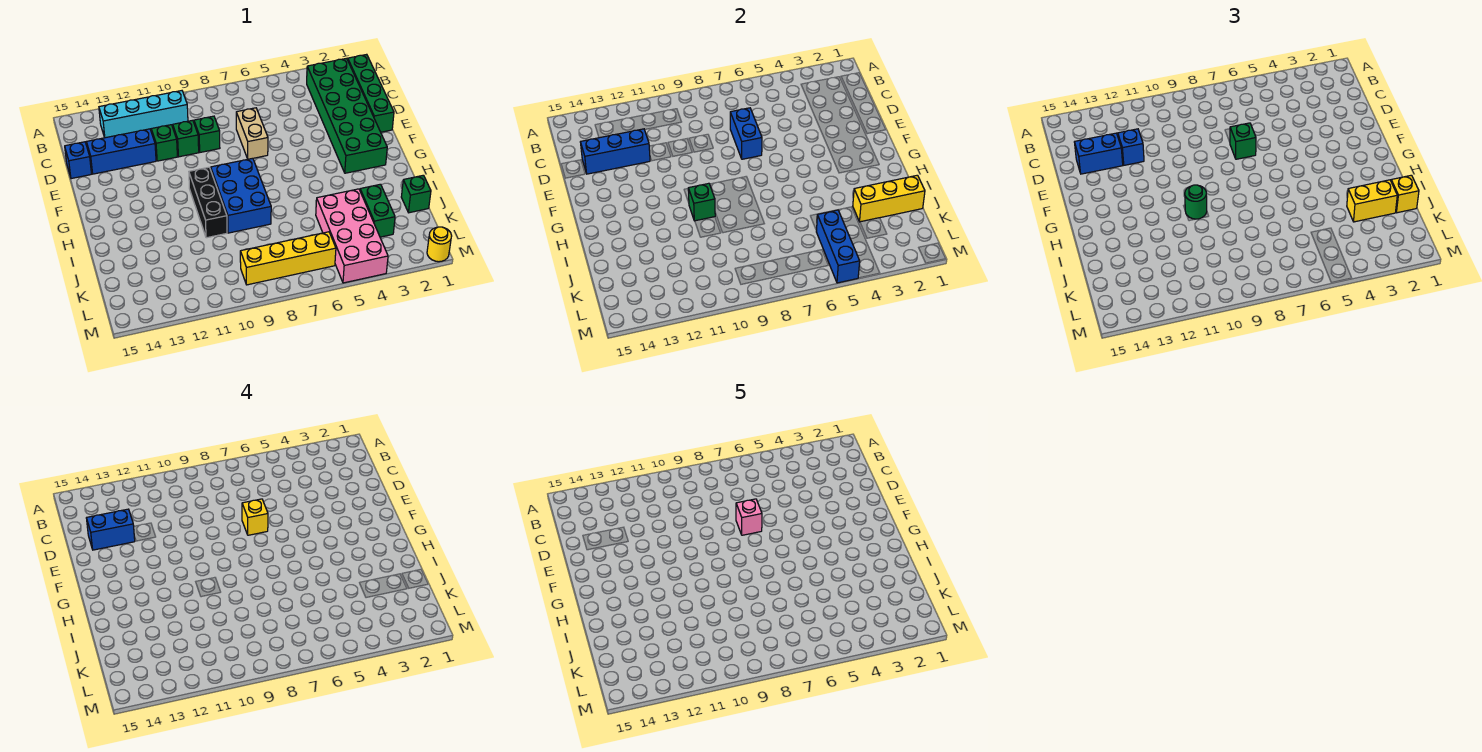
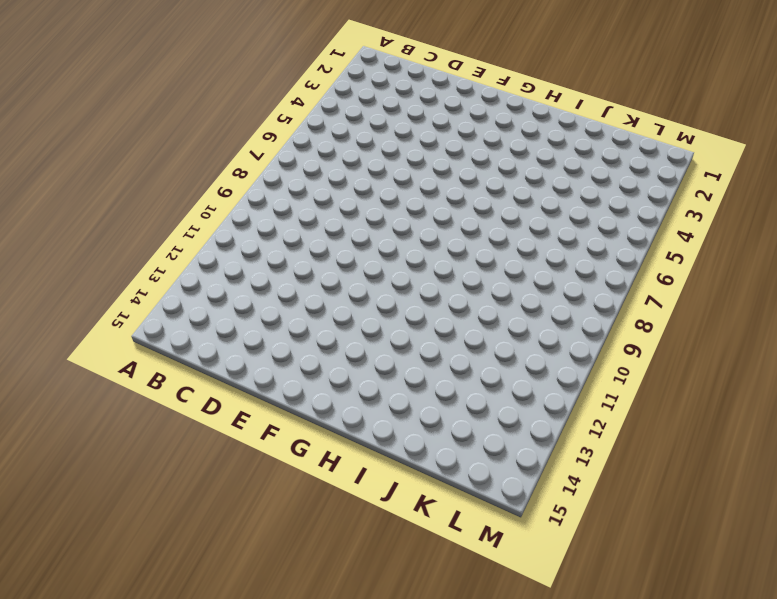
none -> green 1x4 brick [348,54,394,132]
none -> green 2x6 brick [307,58,387,173]
none -> cyan 1x4 brick [99,91,188,138]
none -> tan 1x2 brick [236,108,268,159]

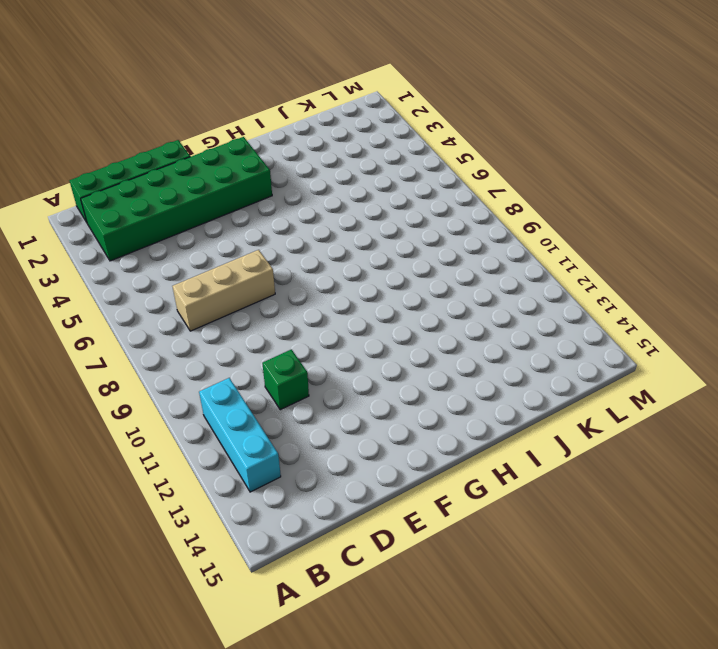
cyan 1x3 brick [199,378,281,492] -> cyan 1x4 brick [99,91,188,138]
tan 1x3 brick [173,250,275,331] -> tan 1x2 brick [236,108,268,159]
none -> green 1x1 brick [194,116,220,152]
none -> green 1x1 brick [173,120,199,157]
none -> blue 1x3 brick [87,129,156,174]
none -> blue 1x1 brick [65,142,91,179]

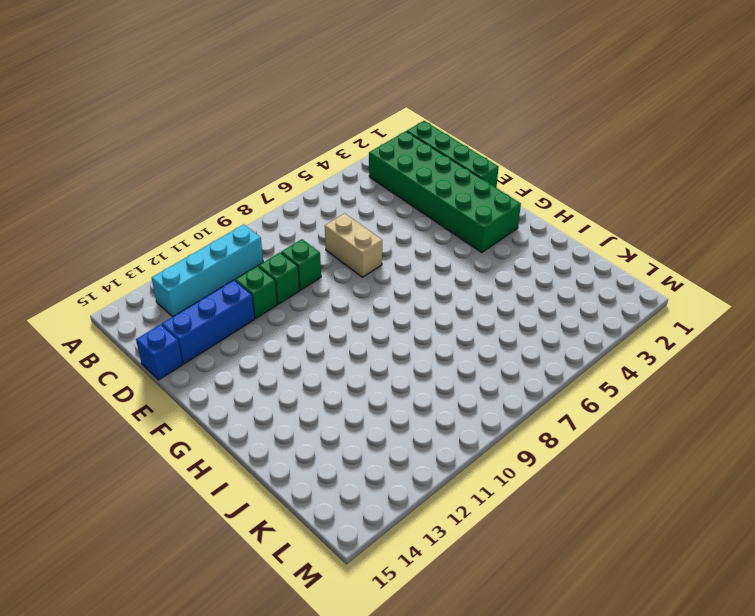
none -> blue 2x3 brick [211,158,271,233]
none -> black 1x3 brick [189,167,227,238]
none -> green 1x1 brick [401,175,431,213]
none -> green 1x2 brick [360,184,395,237]

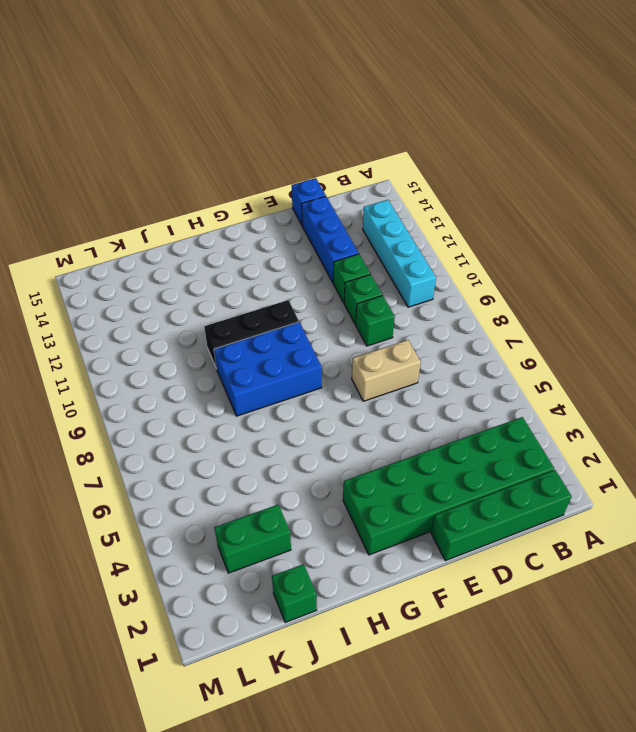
none -> pink 2x4 brick [316,189,388,283]
none -> yellow 1x4 brick [240,232,336,285]
none -> yellow 1x1 round brick [427,227,452,262]
none -> blue 1x2 brick [730,108,762,159]

